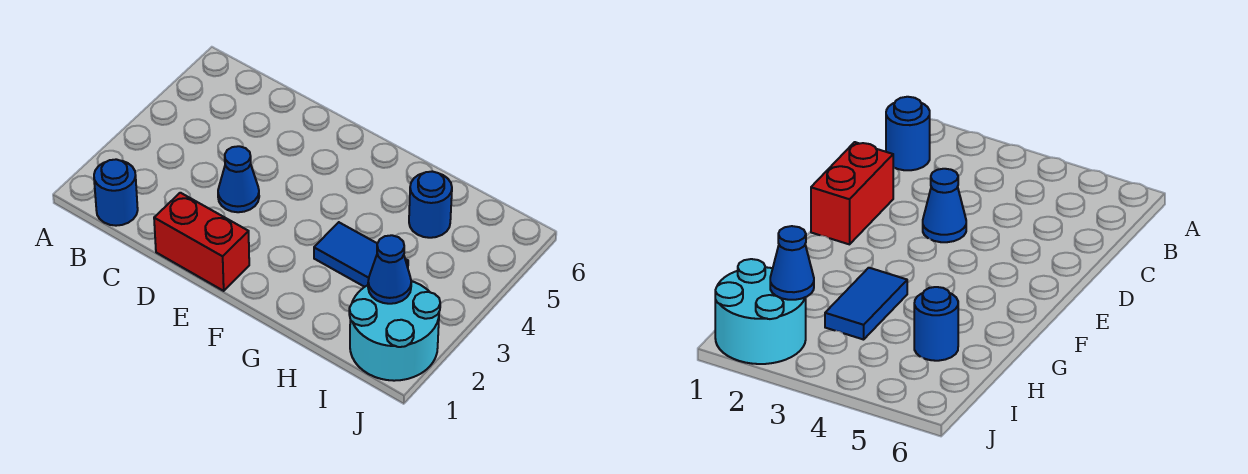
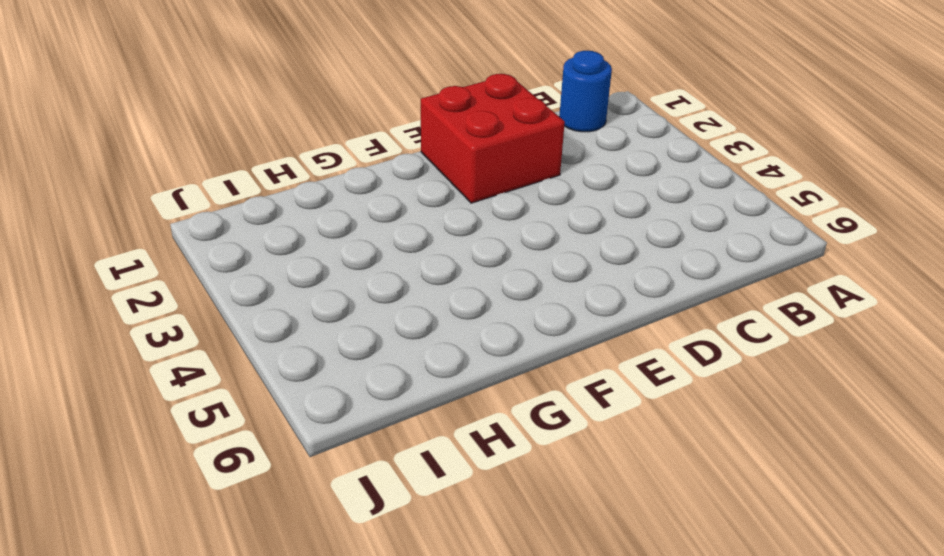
red 2x2 brick [421,74,565,203] -> red 1x2 brick [154,193,249,291]
none -> blue 1x1 cone [218,146,259,212]
none -> blue 1x2 tile [314,222,408,287]

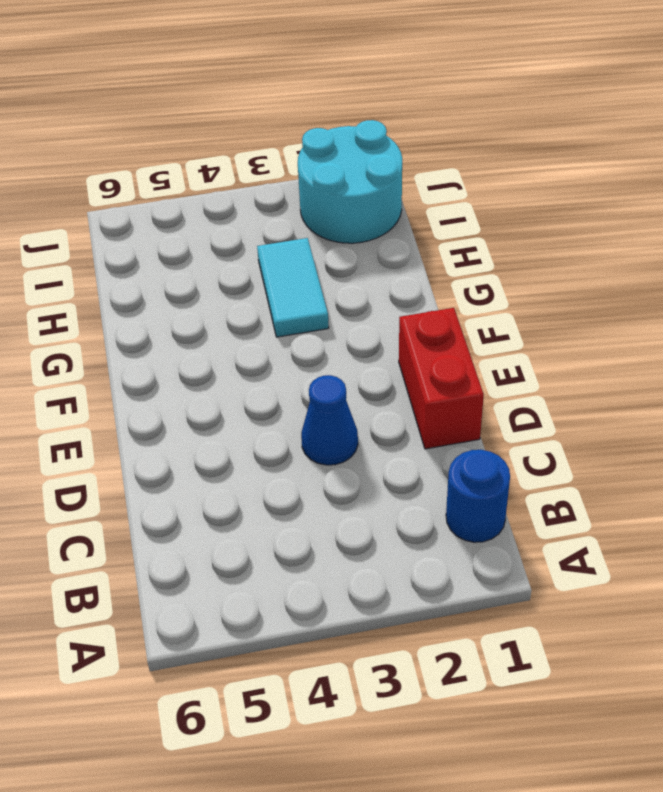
cyan 1x2 tile [257,238,329,337] -> blue 1x2 tile [314,222,408,287]
none -> blue 1x1 round brick [409,171,452,238]
none -> blue 1x1 cone [368,235,411,304]

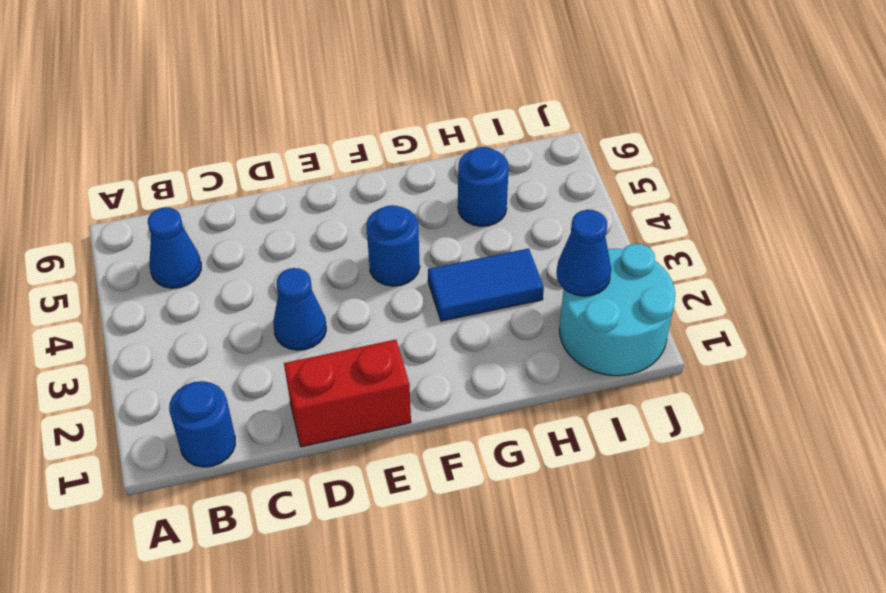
blue 1x1 cone [148,207,201,288] -> none
blue 1x1 round brick [366,205,420,286] -> none

